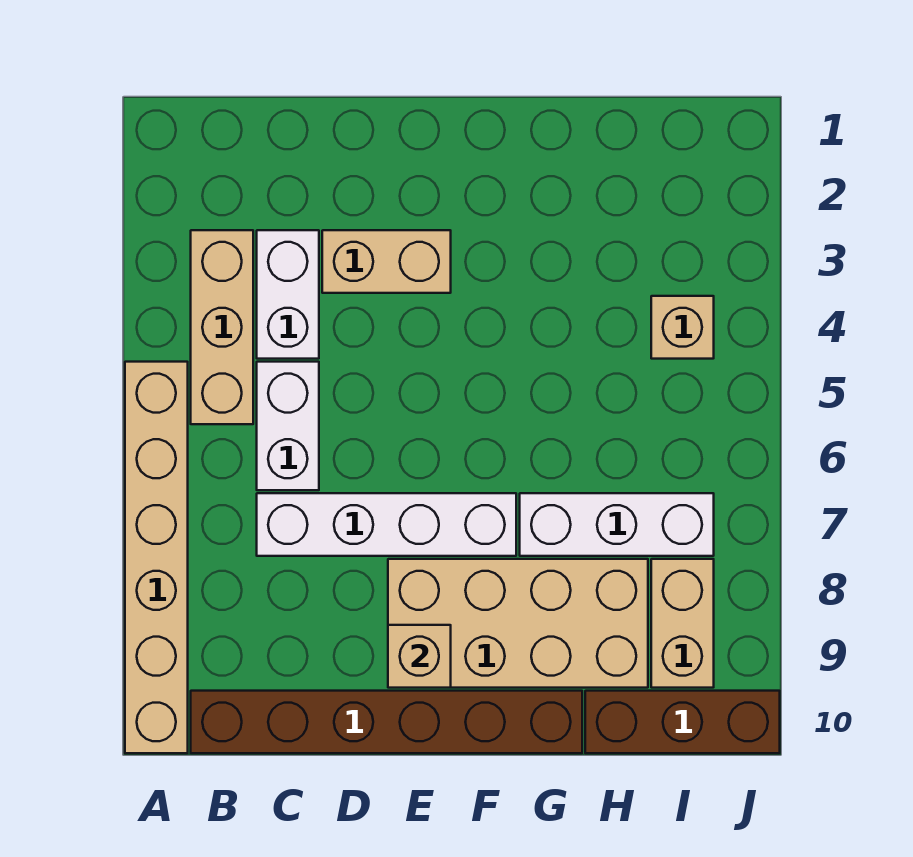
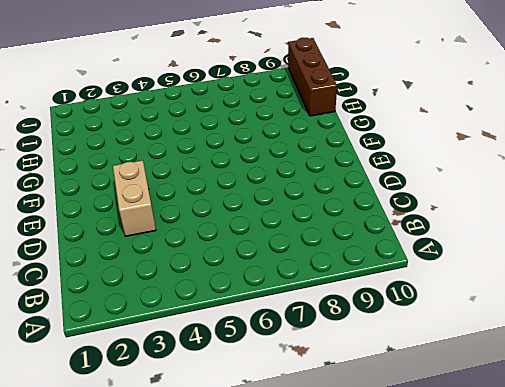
none -> tan 1x6 brick [125,362,188,753]
none -> tan 1x3 brick [191,230,253,424]
none -> brown 1x6 brick [191,691,582,753]

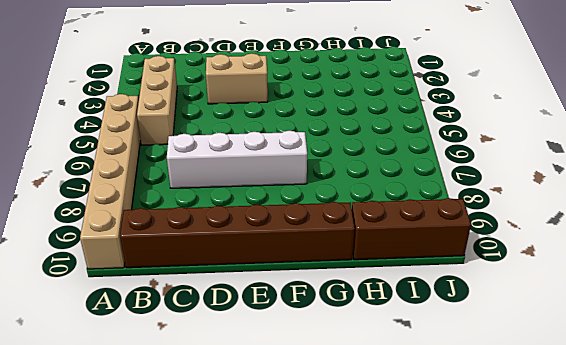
none -> white 1x2 brick [257,230,319,359]
none -> white 1x2 brick [257,362,319,490]
none -> tan 2x4 brick [388,559,648,688]

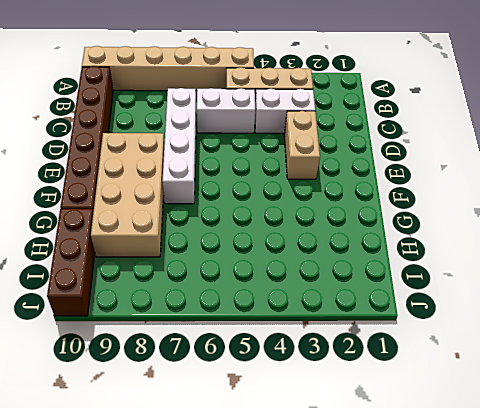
none -> white 1x3 brick [520,493,714,556]
none -> tan 1x1 brick [651,296,714,359]
none -> tan 1x2 brick [651,559,714,688]

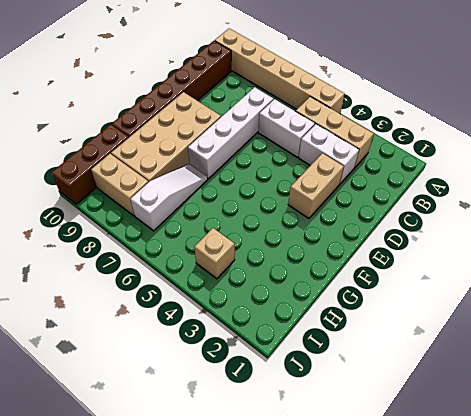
white 1x3 slope [130,164,208,231] -> white 1x3 brick [520,493,714,556]
none -> tan 1x1 brick [388,625,451,688]

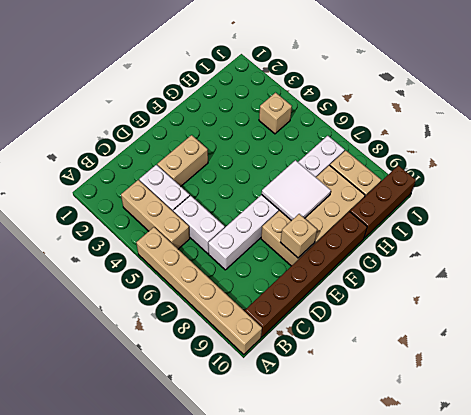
white 2x2 tile [262,160,331,221] -> none

